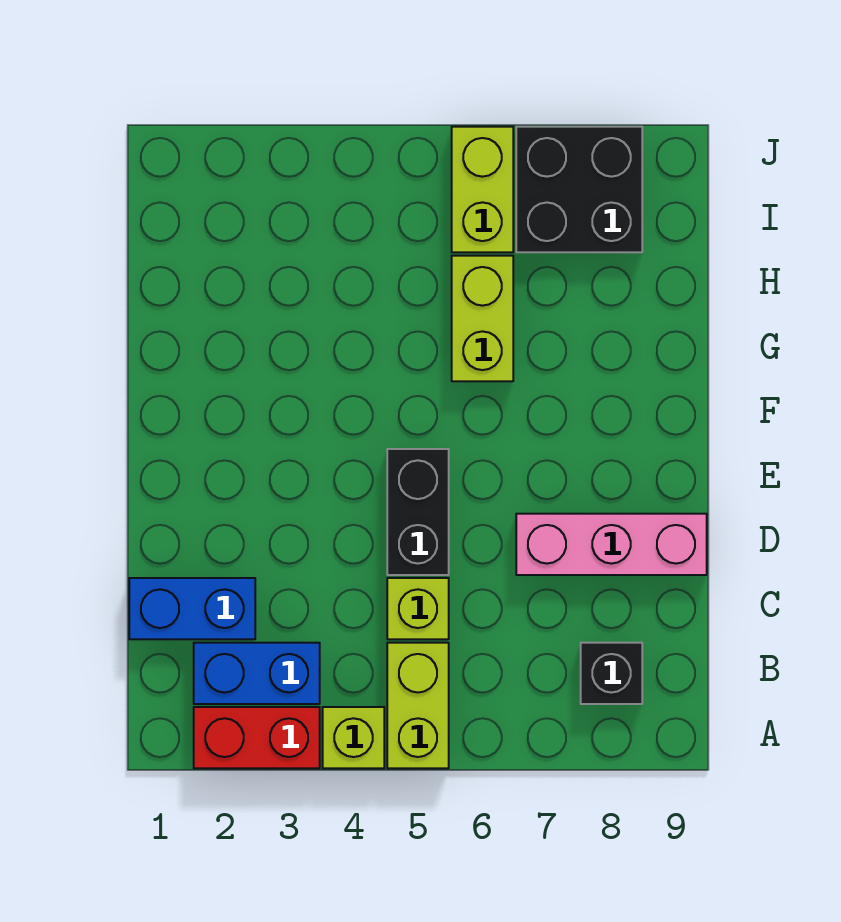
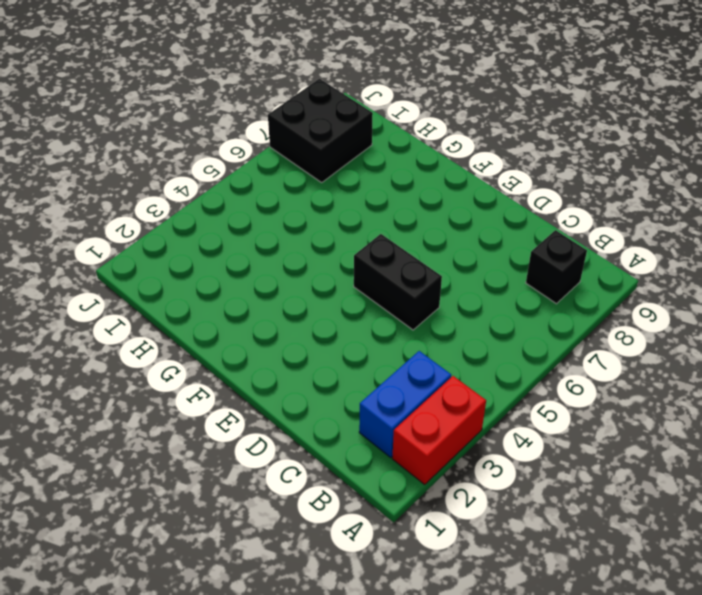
none -> lime 1x1 brick [323,707,384,768]
none -> lime 1x2 brick [387,643,449,768]
none -> blue 1x2 brick [129,578,255,639]

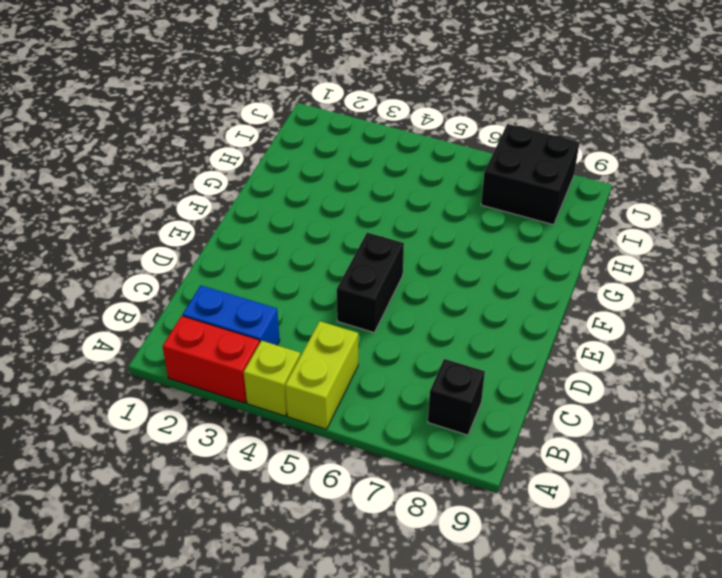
none -> blue 1x2 brick [129,578,255,639]
none -> lime 1x1 brick [387,578,449,639]
none -> pink 1x3 brick [516,514,707,575]

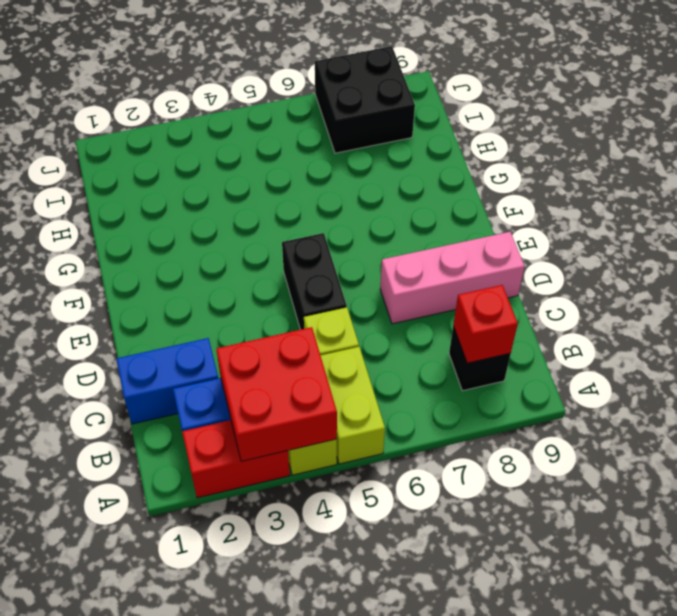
red 2x2 brick [216,327,337,461] -> none
red 1x1 brick [453,285,518,363] -> none
none -> lime 1x2 brick [452,256,513,381]
none -> lime 1x2 brick [452,127,513,252]

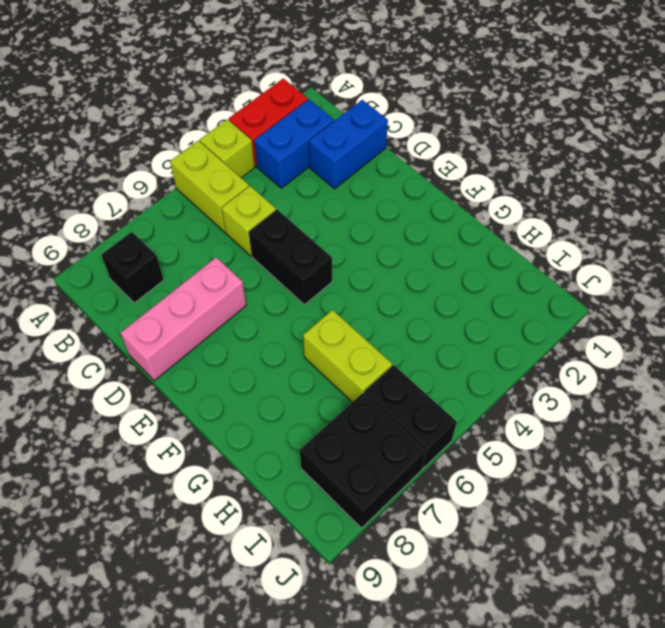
black 1x2 brick [364,365,457,468] -> lime 1x2 brick [452,127,513,252]

